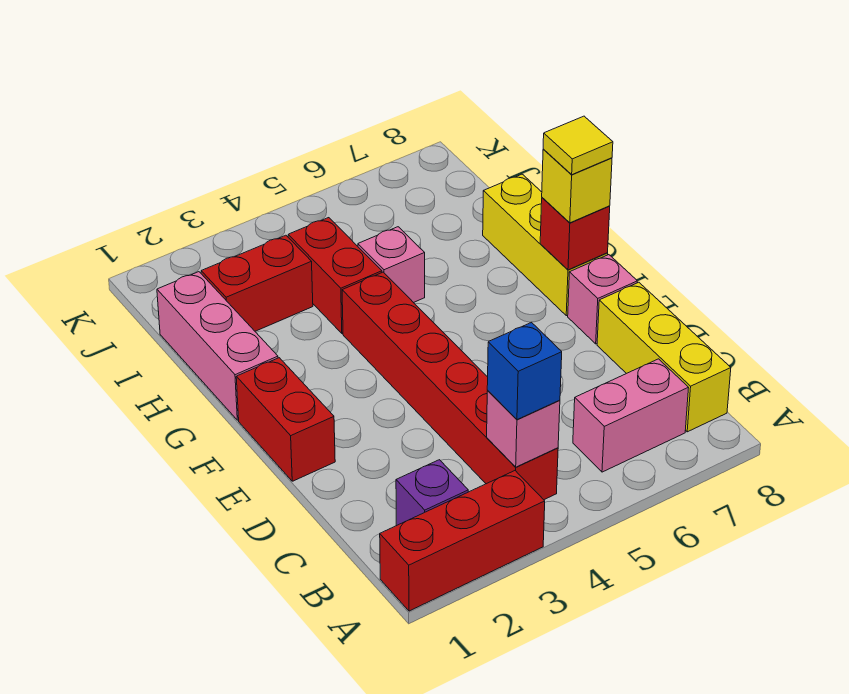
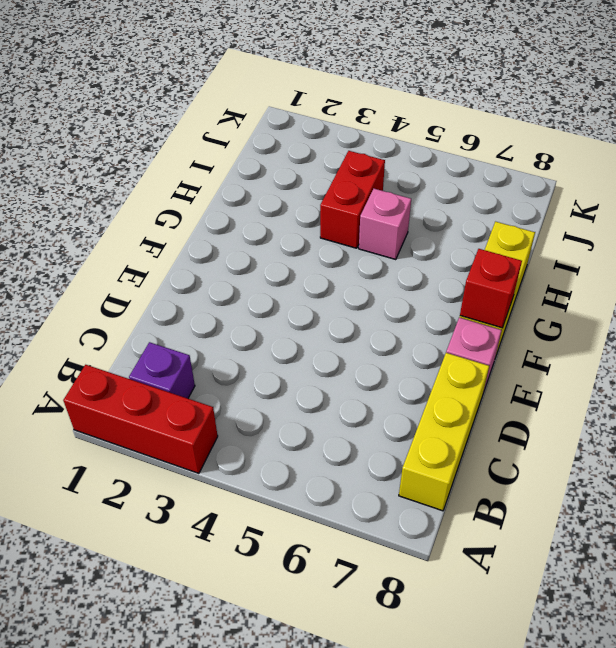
none -> red 1x6 brick [342,272,558,500]
none -> pink 1x2 brick [573,359,689,472]
none -> red 1x2 brick [236,358,335,481]

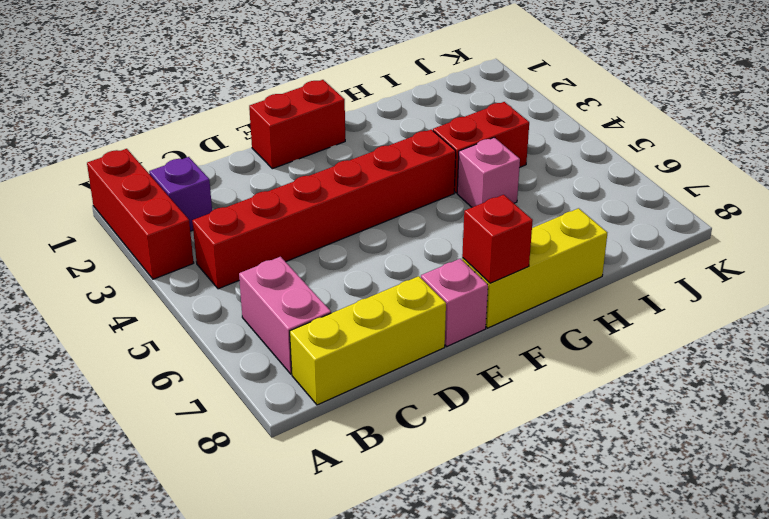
none -> pink 1x3 brick [157,272,278,420]
none -> red 1x2 brick [201,235,313,331]
none -> pink 1x1 brick [487,391,560,467]

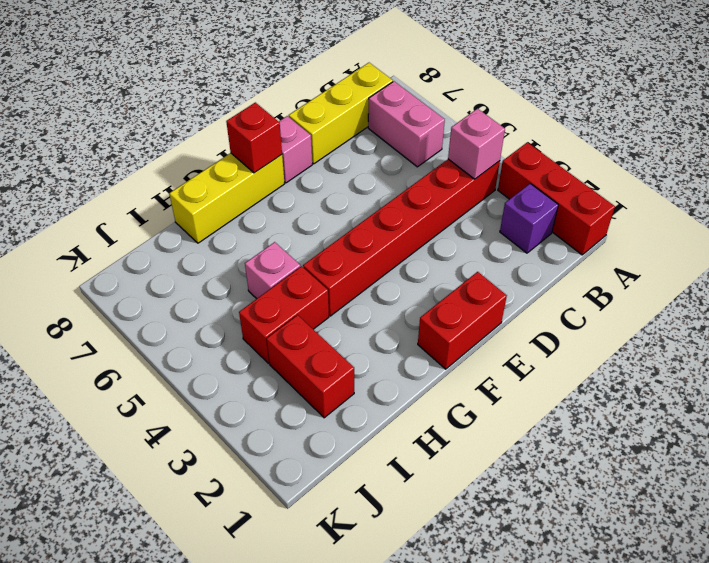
none -> pink 1x3 brick [157,272,278,420]
none -> blue 1x1 brick [487,323,562,420]
none -> yellow 1x1 brick [542,149,612,223]

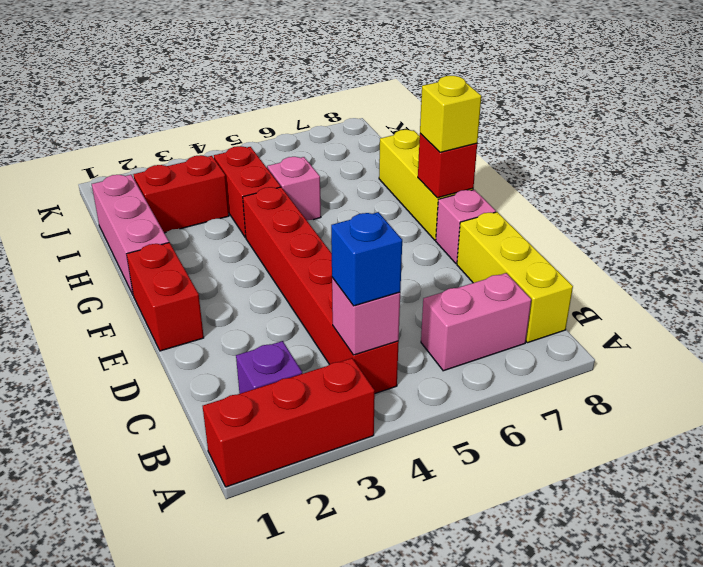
none -> yellow 1x1 tile [543,116,613,175]

